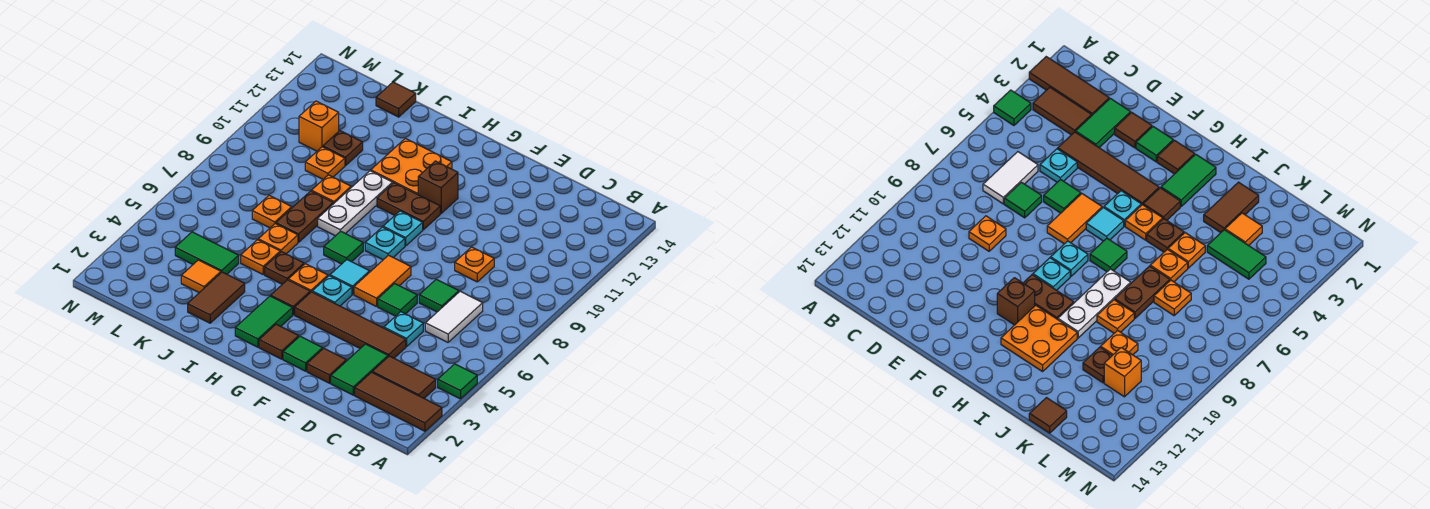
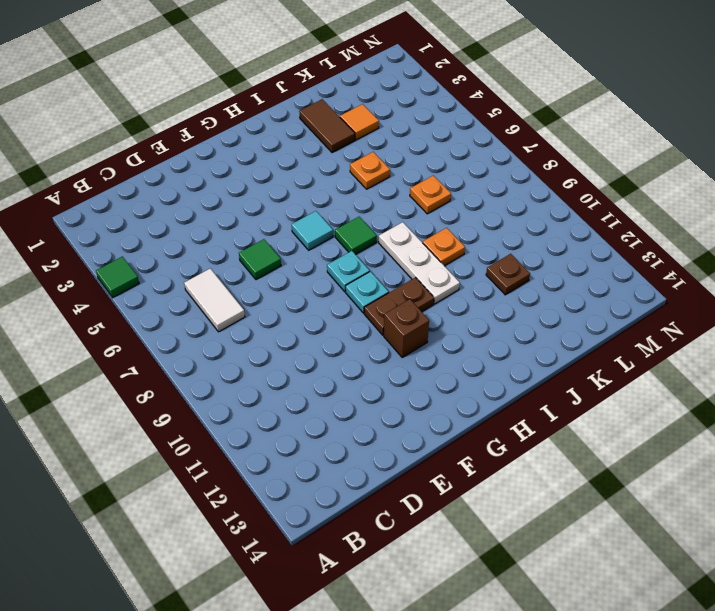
none -> brown 1x3 tile [355,372,442,431]
none -> brown 1x2 tile [372,356,436,398]
none -> green 1x2 tile [331,344,388,395]
none -> brown 1x4 tile [295,292,406,358]

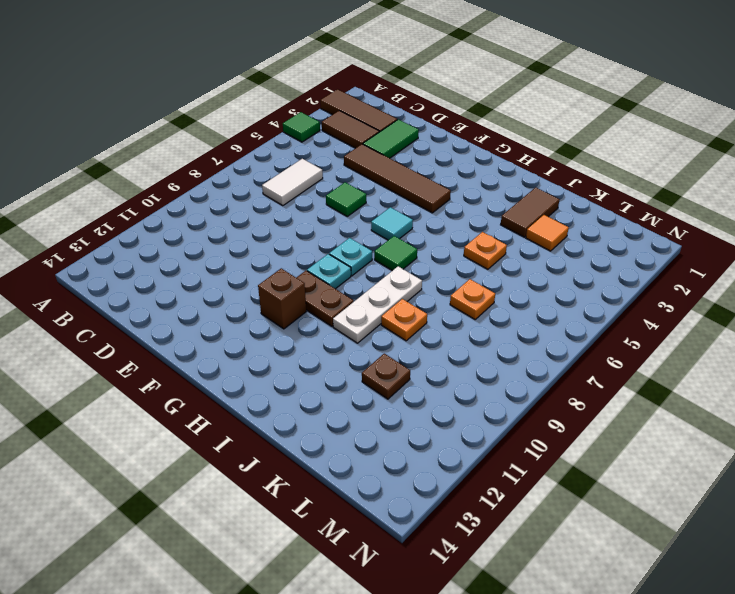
none -> cyan 1x1 plate [384,312,423,347]
none -> green 1x1 tile [419,279,459,312]
none -> orange 1x1 plate [455,247,494,282]
none -> brown 1x1 tile [307,348,346,383]

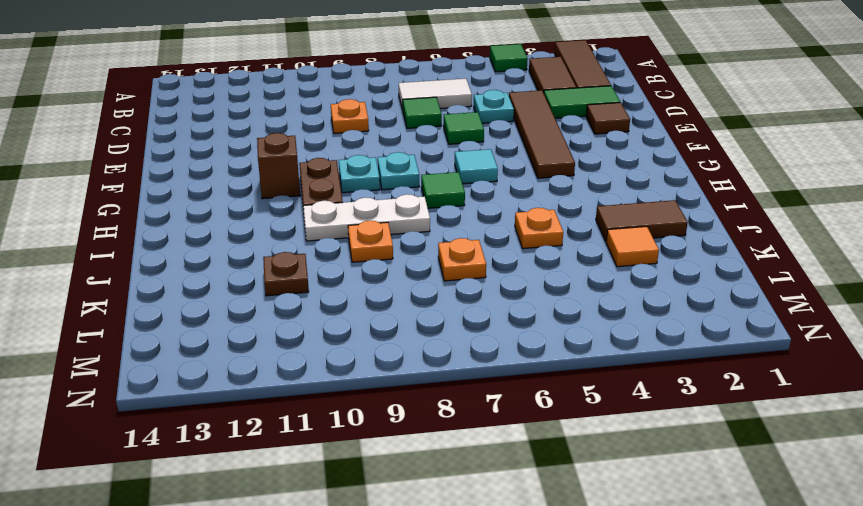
none -> green 1x1 tile [283,336,323,371]
none -> orange 1x2 tile [354,255,411,307]
none -> brown 1x1 tile [259,324,299,359]
none -> cyan 1x1 plate [312,276,352,306]

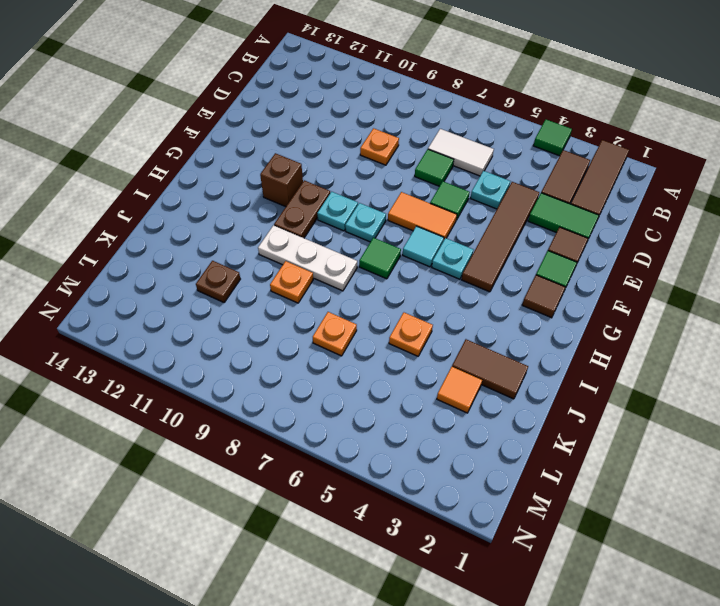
none -> green 1x2 tile [235,296,293,347]
none -> brown 1x1 tile [271,280,310,315]
none -> orange 1x1 plate [288,264,328,293]
none -> orange 2x2 plate [371,138,452,195]

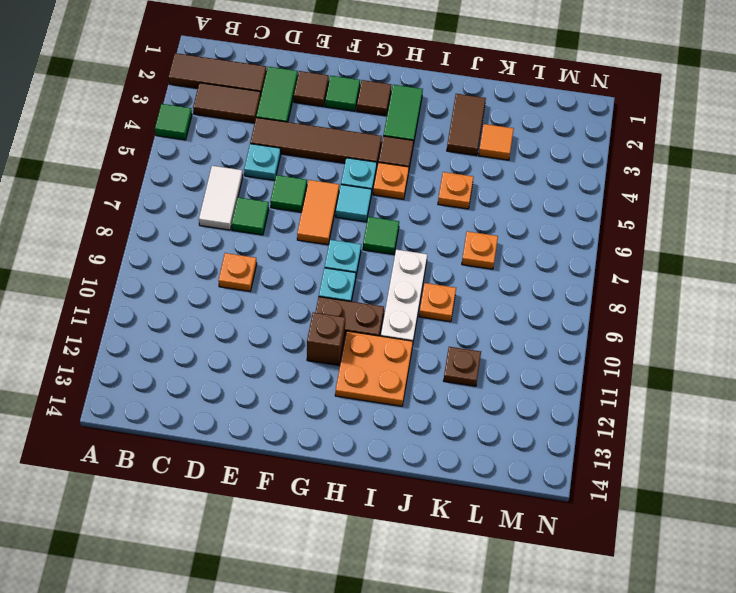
none -> brown 1x1 plate [265,252,304,284]
none -> orange 1x1 plate [258,224,298,254]
none -> brown 1x2 plate [276,191,333,242]
none -> green 1x2 tile [175,232,239,274]

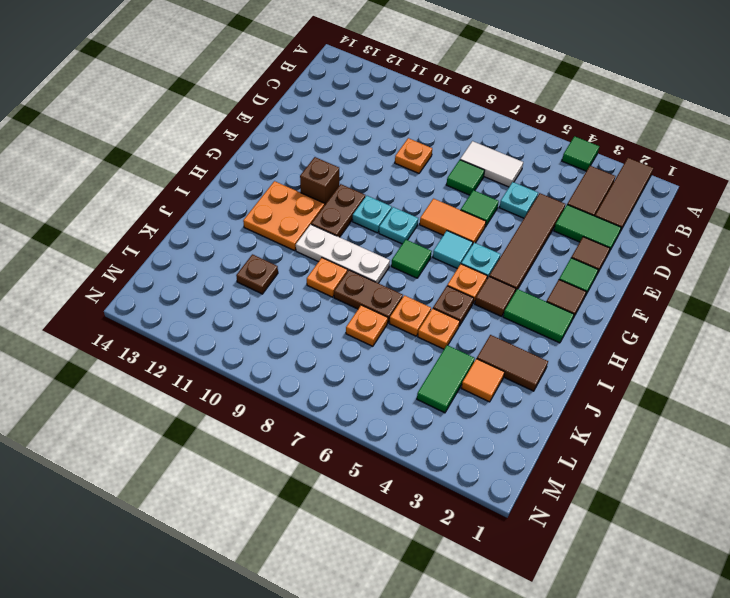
none -> orange 1x1 plate [305,147,345,179]
none -> brown 1x1 tile [376,82,416,117]
none -> orange 1x1 brick [299,101,339,151]

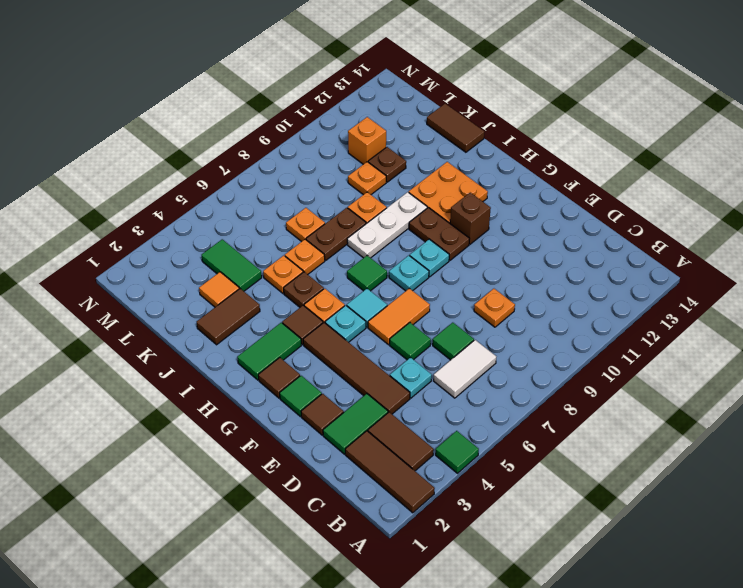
brown 1x2 tile [427,104,484,152] -> brown 1x1 tile [376,82,416,117]

